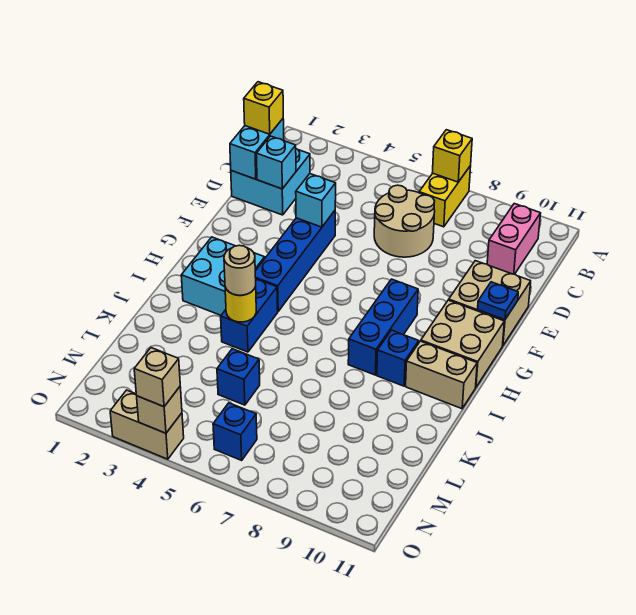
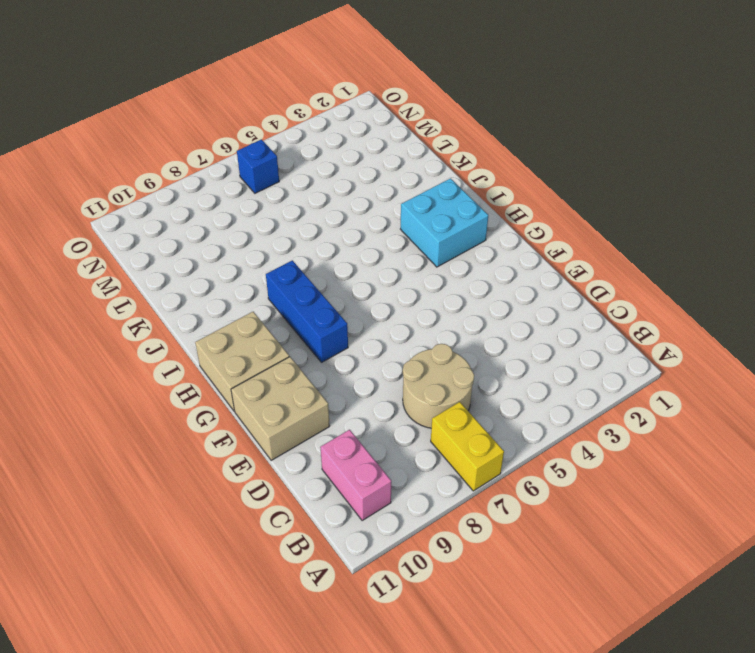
none -> cyan 2x2 brick [231,149,310,215]
none -> blue 1x4 brick [255,211,335,311]
none -> blue 1x2 brick [221,279,278,352]

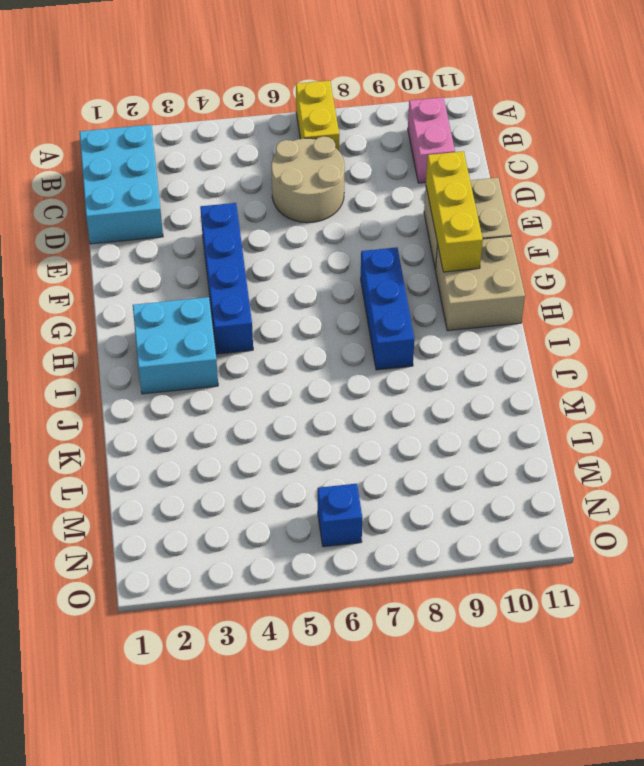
cyan 2x3 brick [80,125,163,244] -> cyan 2x2 brick [231,149,310,215]
yellow 1x3 brick [426,151,483,272] -> none
none -> blue 1x2 brick [221,279,278,352]
none -> blue 1x1 brick [377,330,419,386]
none -> tan 1x2 brick [406,341,477,409]

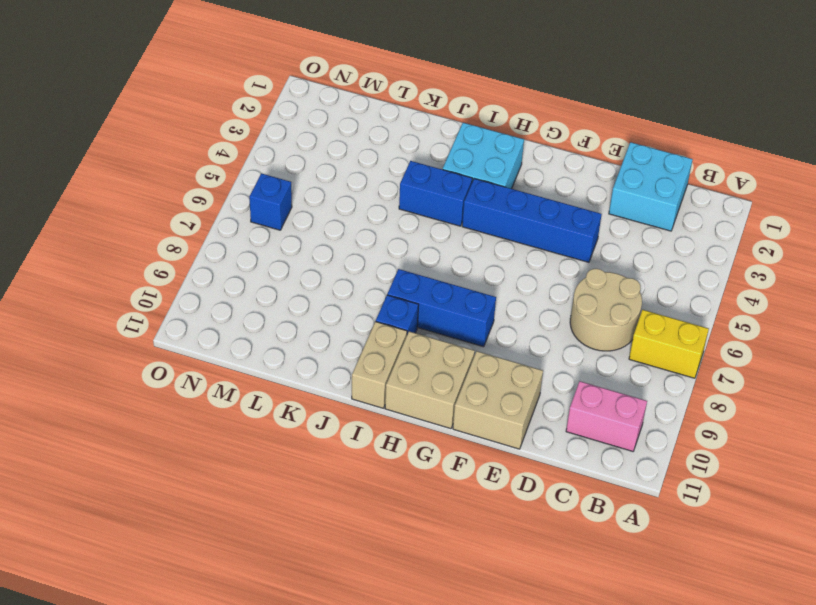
none -> blue 1x1 brick [217,349,260,405]
none -> tan 1x2 brick [110,390,184,459]
none -> yellow 1x1 brick [432,130,472,182]

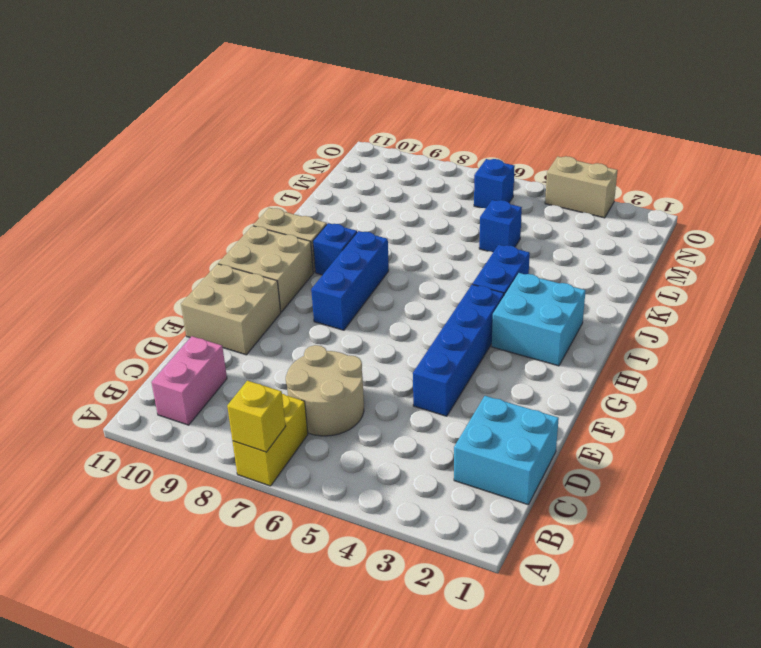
none -> cyan 1x2 brick [230,119,284,179]
none -> cyan 1x1 brick [256,136,296,189]
none -> cyan 1x1 brick [296,174,336,227]

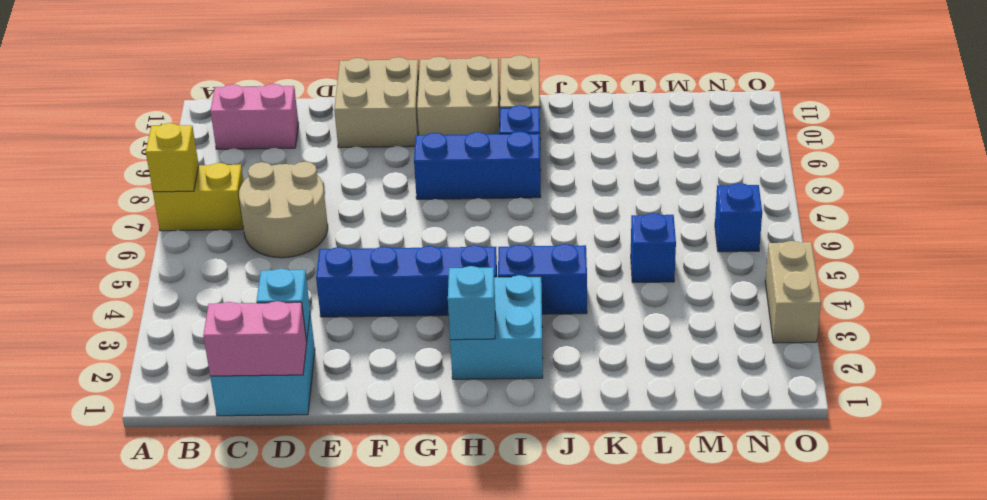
pink 1x2 brick [203,301,307,376] -> cyan 1x2 brick [230,119,284,179]
cyan 1x1 brick [448,266,495,340] -> cyan 1x1 brick moved to [296,174,336,227]
none -> blue 1x1 plate [478,282,518,320]
none -> yellow 1x1 round brick [225,287,256,322]
none -> tan 1x1 brick [137,387,182,433]

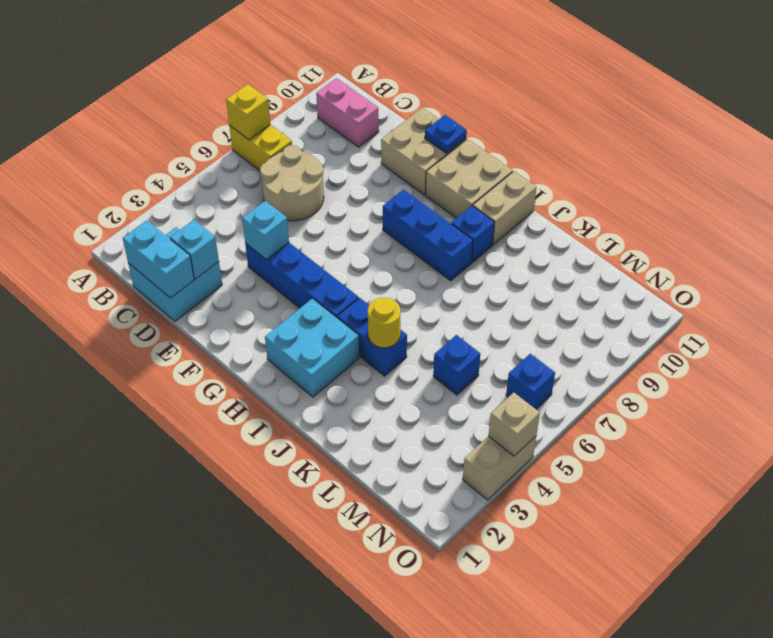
none -> yellow 1x1 brick [244,82,283,134]
none -> tan 1x1 round brick [224,245,256,295]
none -> tan 1x1 brick [134,348,180,407]

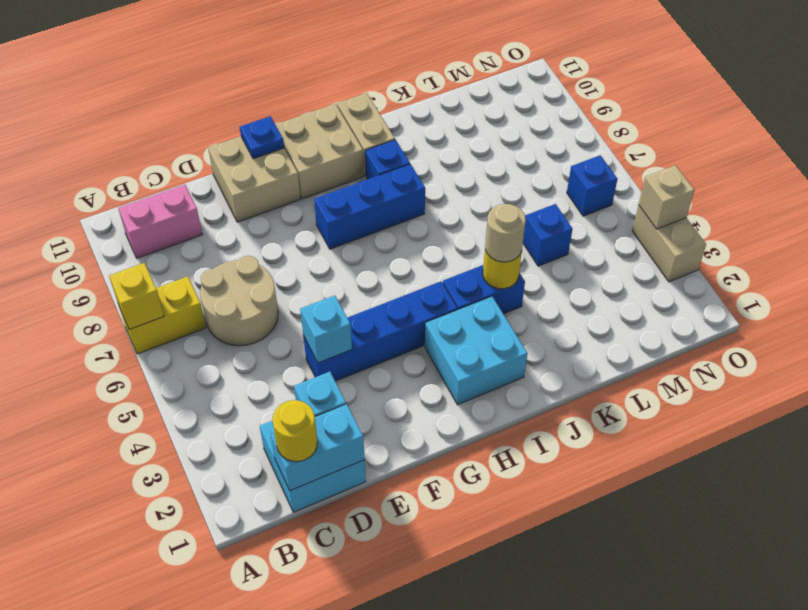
yellow 1x1 round brick [272,400,317,461] -> yellow 1x1 brick [244,82,283,134]
none -> tan 1x1 brick [134,348,180,407]

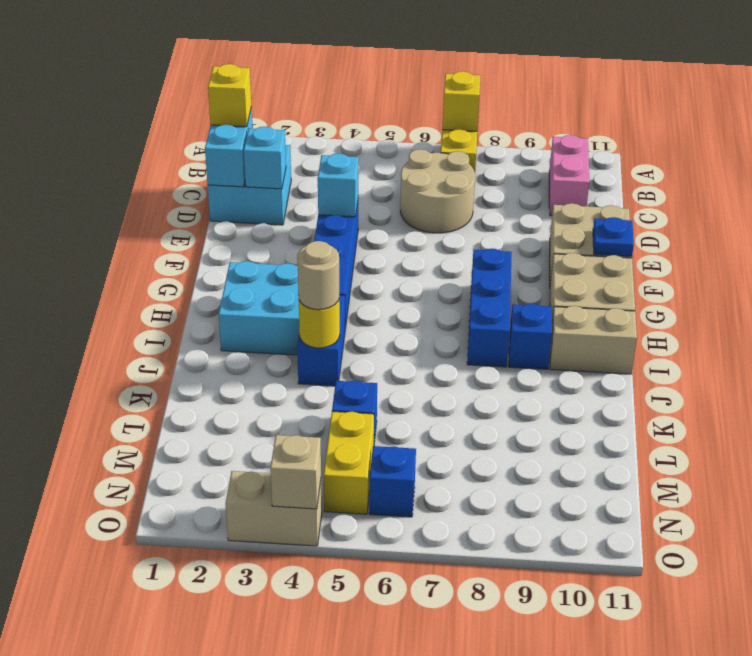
yellow 1x2 brick [324,411,374,514] -> none
none -> tan 1x1 brick [134,348,180,407]

